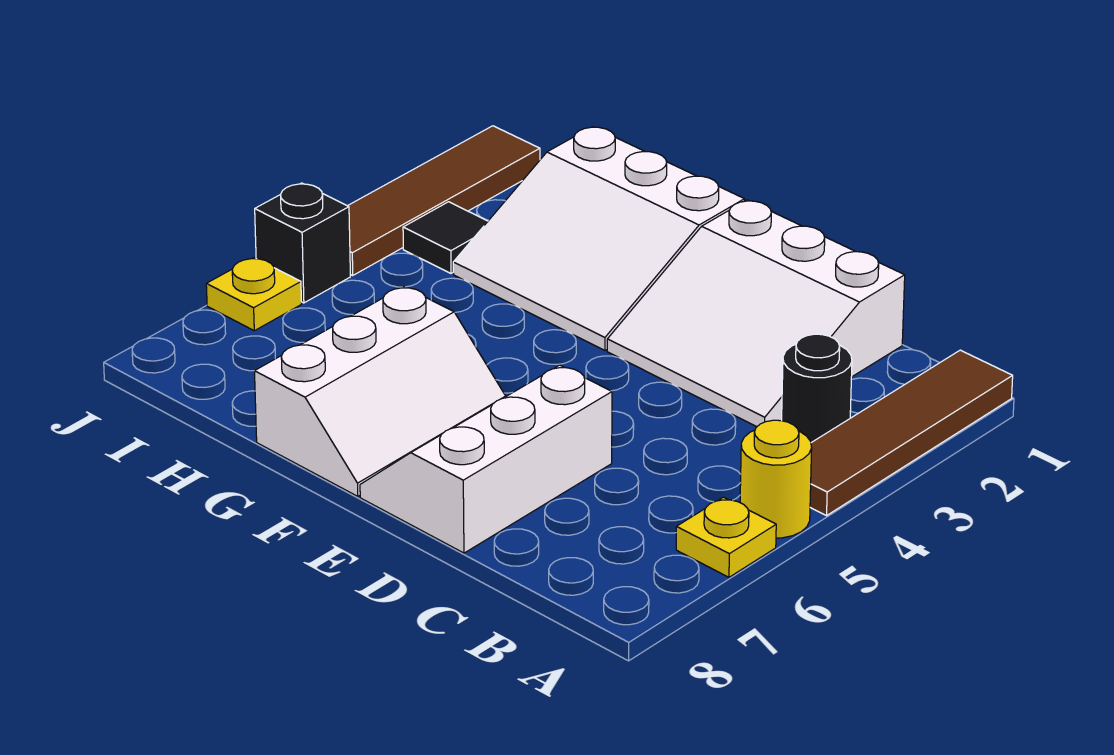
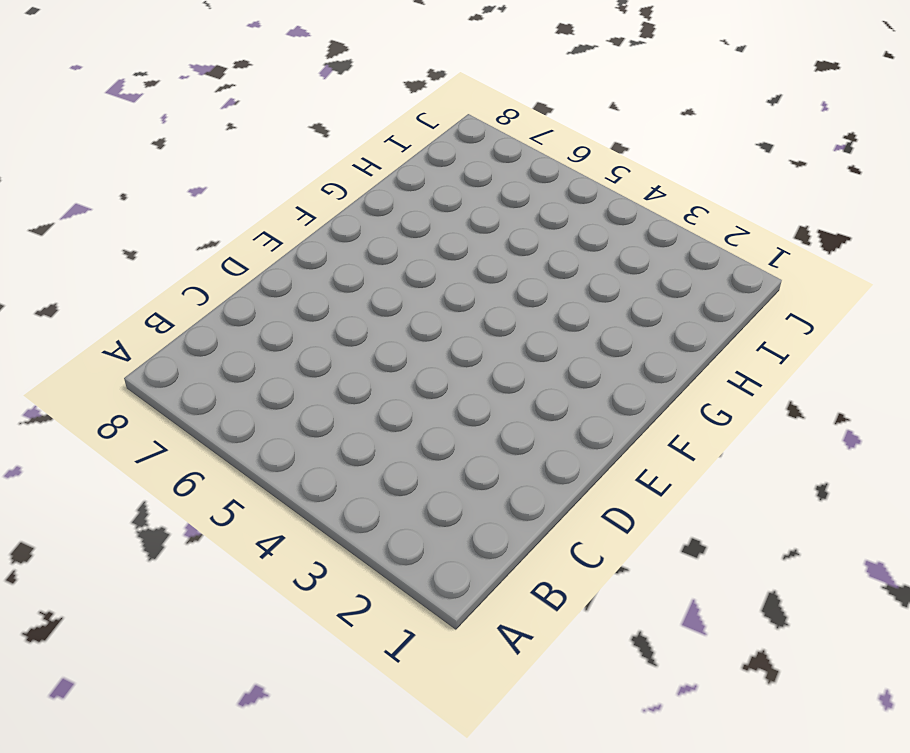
none -> brown 1x4 tile [810,350,1013,516]
none -> yellow 1x1 round brick [740,420,812,538]
none -> yellow 1x1 plate [676,497,776,577]

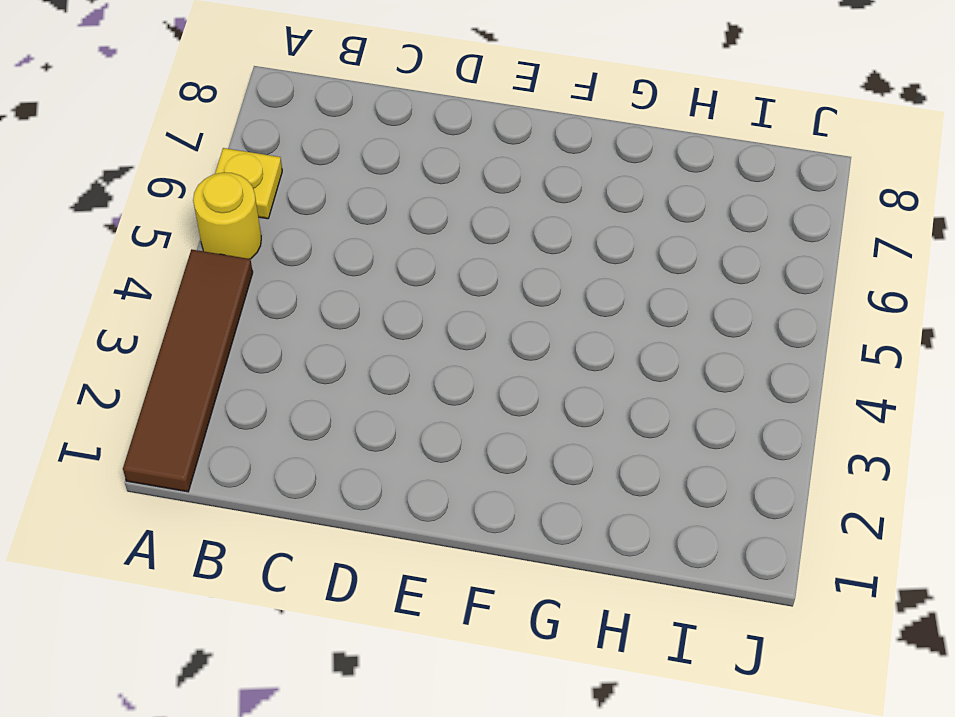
none -> black 1x1 round brick [782,334,852,443]
none -> white 3x3 slope [607,200,905,427]
none -> white 2x3 slope [360,365,612,553]

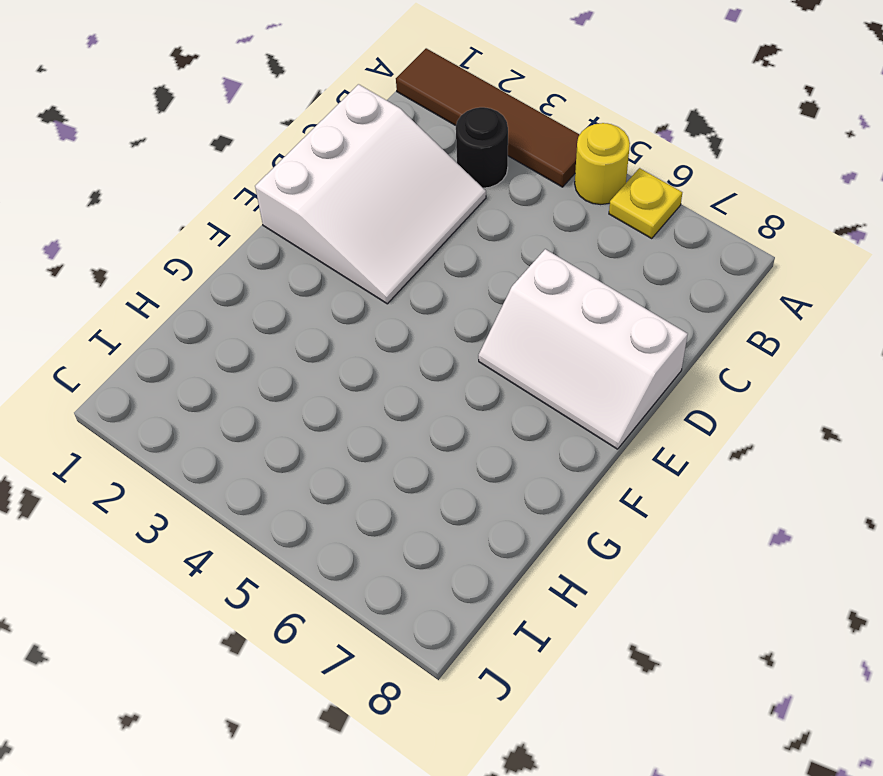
none -> white 3x3 slope [453,127,745,350]
none -> white 2x3 slope [255,286,506,496]
none -> black 1x1 tile [403,202,488,273]

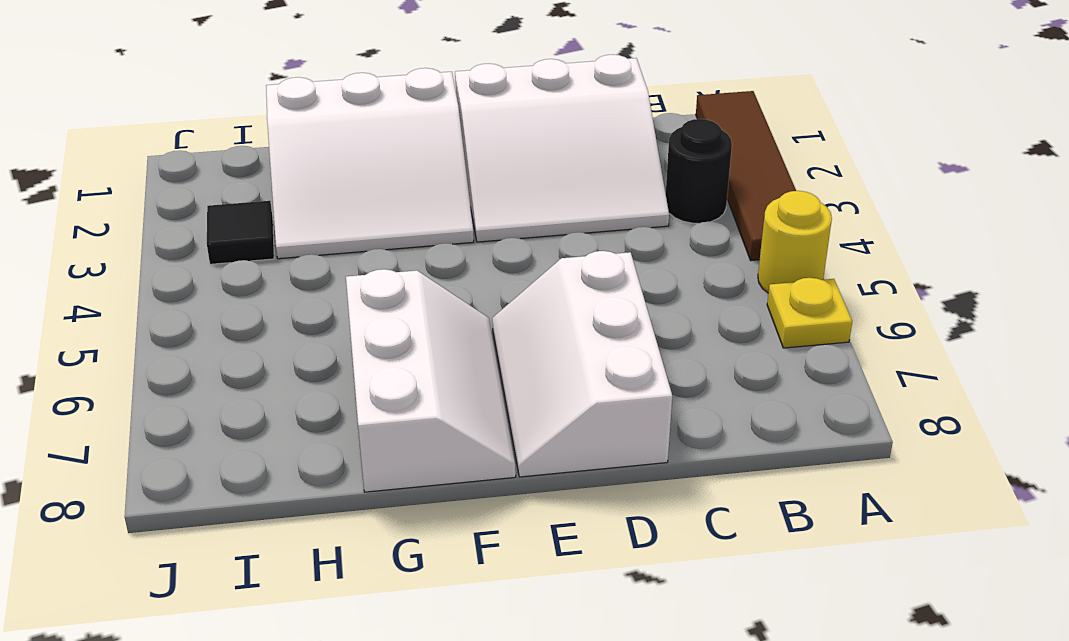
none -> brown 1x4 tile [348,126,540,275]
none -> black 1x1 brick [255,183,350,303]
none -> yellow 1x1 plate [206,257,302,331]

